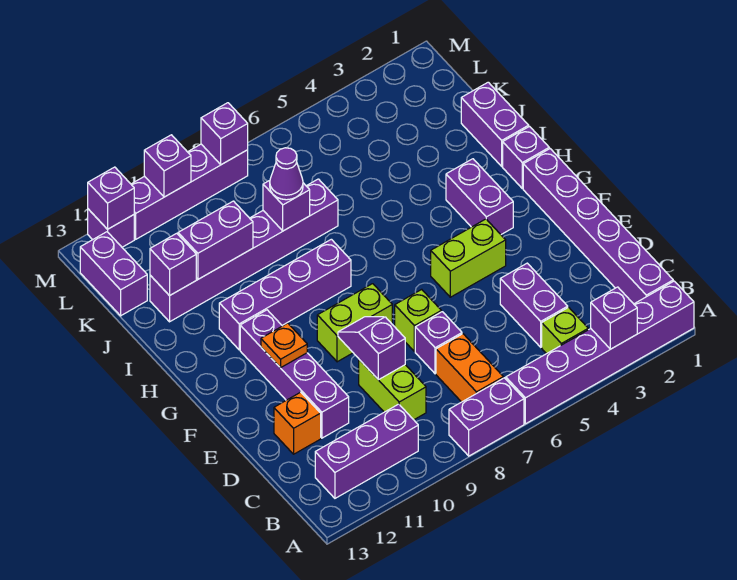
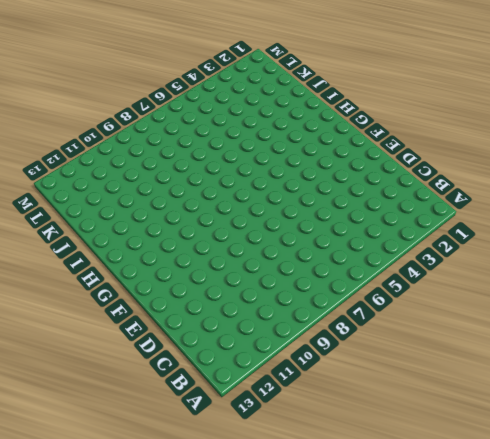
none -> purple 1x6 brick [506,281,694,424]
none -> purple 1x2 brick [449,378,524,456]
none -> purple 1x6 brick [523,149,673,304]
none -> lime 1x1 brick [542,307,588,354]

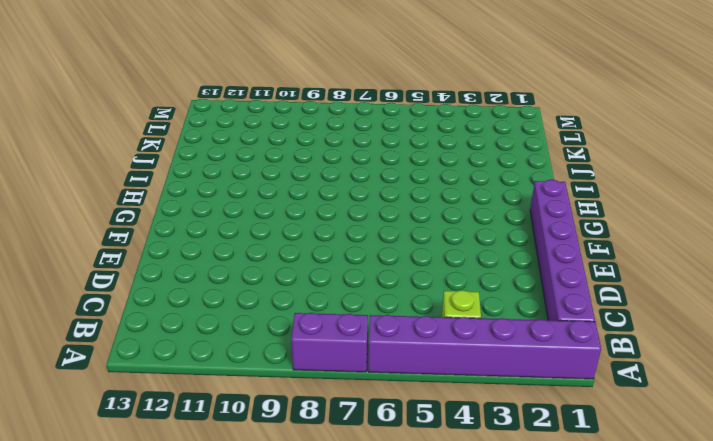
none -> orange 1x2 brick [436,334,503,402]
none -> purple 1x3 brick [315,404,418,498]
none -> purple 1x2 brick [500,263,568,347]
none -> lime 1x2 brick [359,360,426,420]

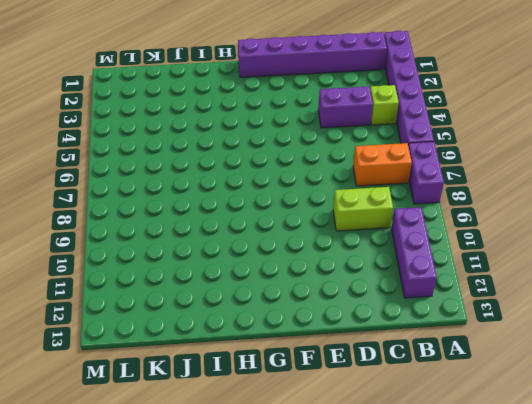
none -> purple 1x1 brick [415,312,462,374]
none -> purple 1x4 brick [240,310,349,438]
none -> orange 1x1 brick [274,392,321,454]
none -> lime 1x1 brick [395,289,441,352]

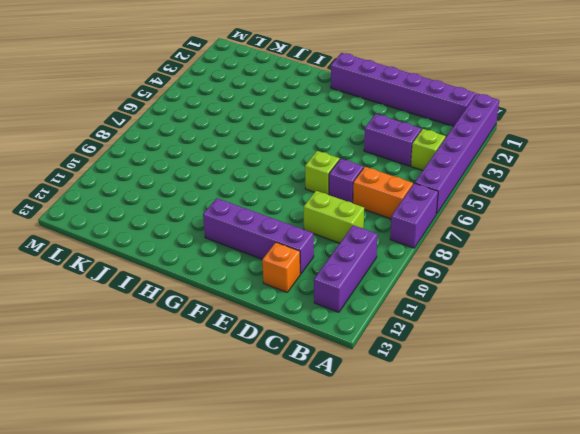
none -> lime 1x2 brick [431,219,506,297]
none -> lime 1x2 brick [317,284,392,362]
none -> purple 1x2 brick [446,159,513,234]
none -> purple 1x1 brick [503,127,549,188]

